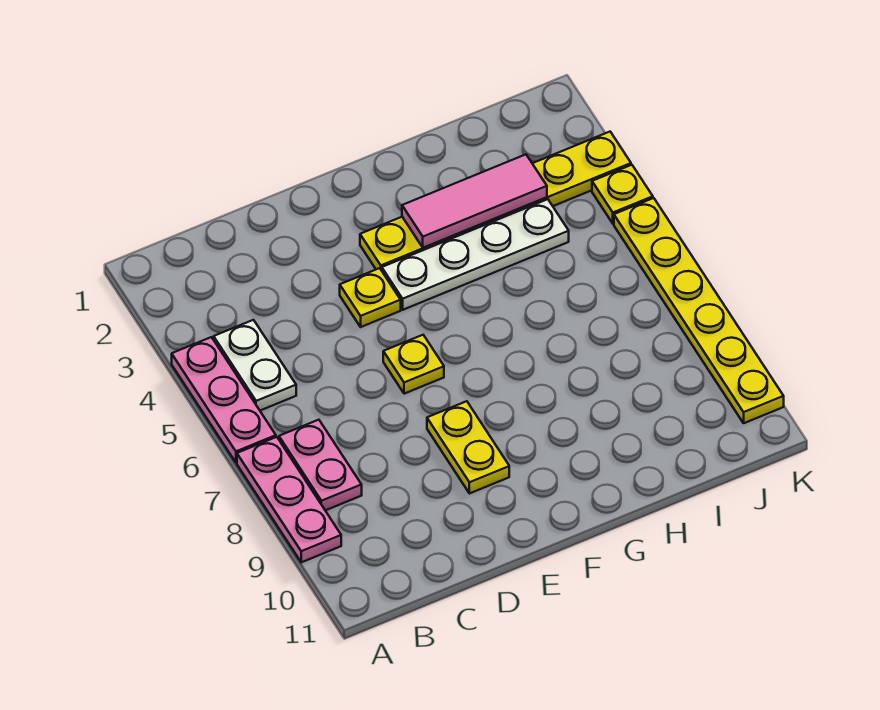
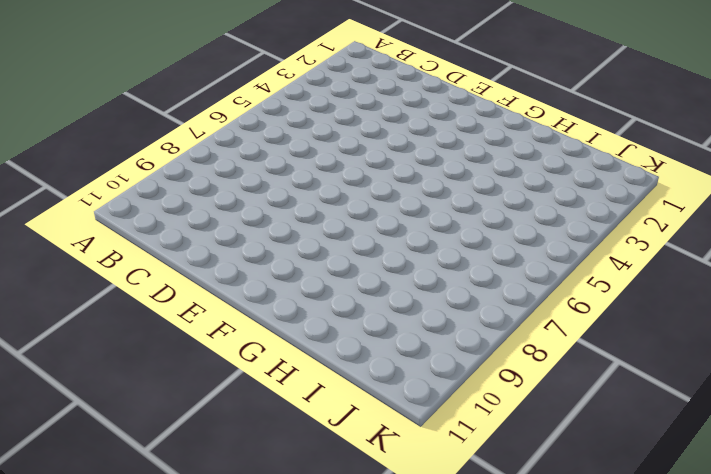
none -> pink 1x3 plate [172,337,276,463]
none -> pink 1x3 plate [237,437,341,562]
none -> white 1x2 plate [214,320,296,411]

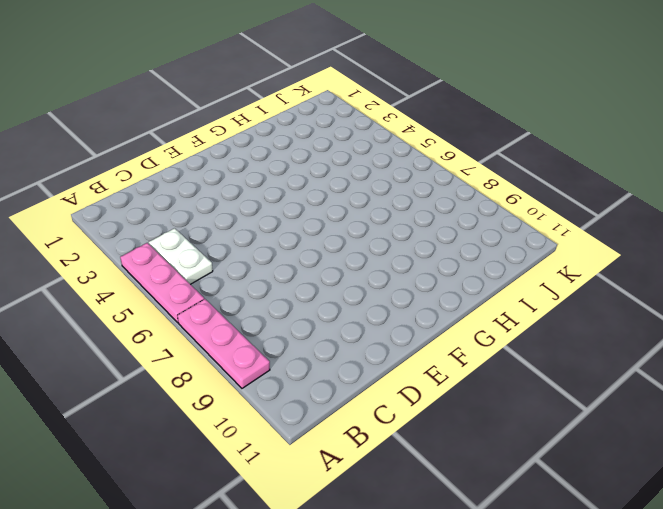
none -> pink 1x2 plate [279,420,362,510]
none -> yellow 1x1 plate [340,268,401,327]
none -> yellow 1x1 plate [383,335,444,394]

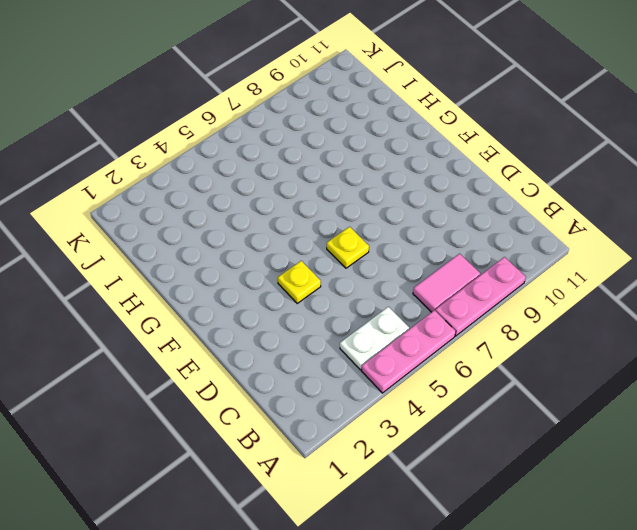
pink 1x2 tile [413,254,480,312] -> pink 1x2 plate [279,420,362,510]
none -> yellow 1x2 plate [427,401,509,493]
none -> yellow 1x6 plate [360,132,631,270]
none -> white 1x4 plate [382,199,569,310]

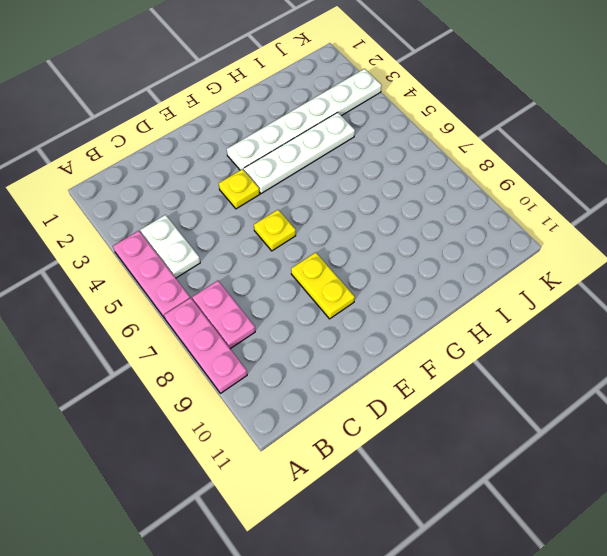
white 1x6 plate [227,69,382,170] -> yellow 1x6 plate [360,132,631,270]
none -> yellow 1x1 plate [592,165,653,224]
none -> yellow 1x6 plate [614,198,784,423]
none -> pink 1x3 tile [402,155,547,248]

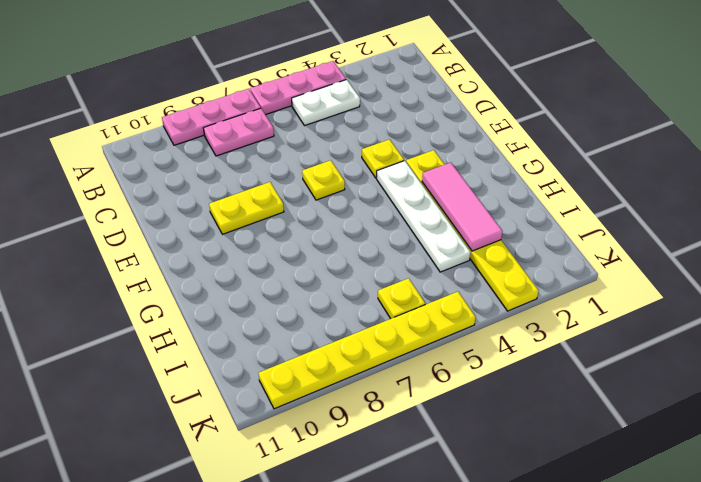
yellow 1x1 plate [378,278,425,319] -> yellow 1x1 plate moved to [592,165,653,224]

